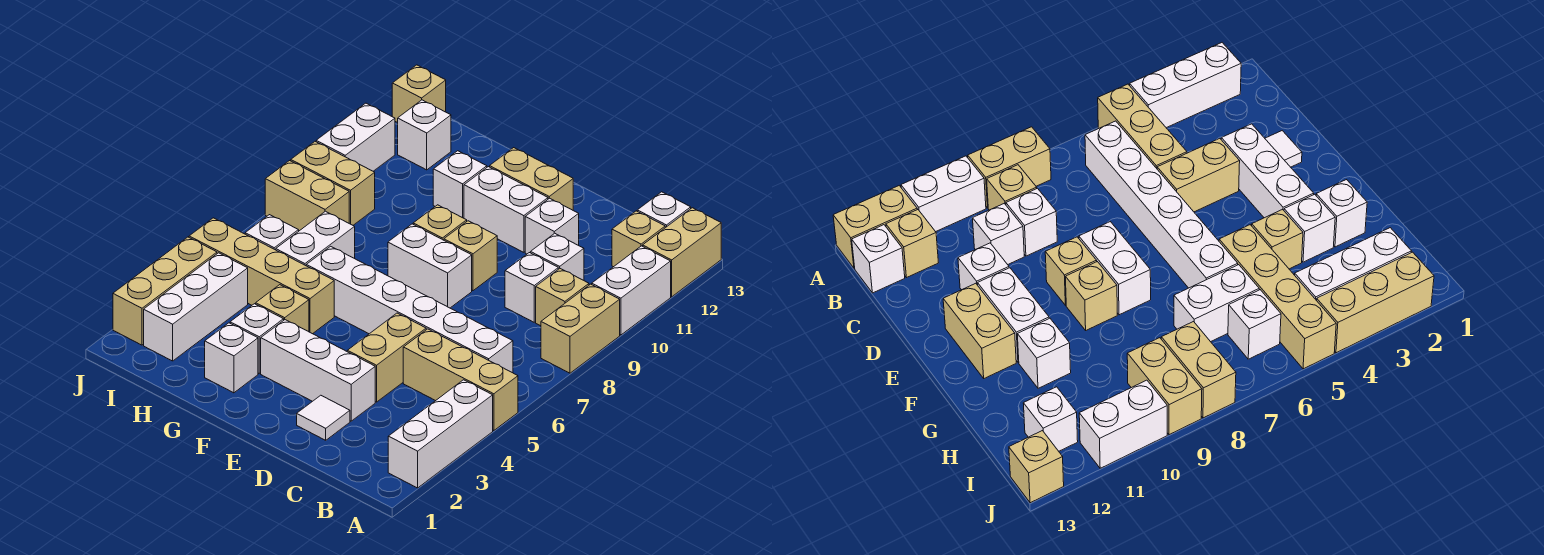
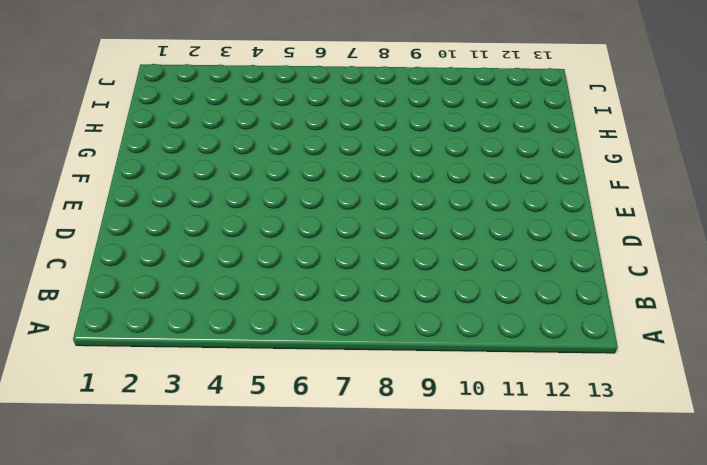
none -> white 1x3 brick [388,380,493,488]
none -> tan 1x3 brick [403,329,518,431]
none -> tan 1x2 brick [541,284,620,373]
none -> white 1x2 brick [592,246,671,335]

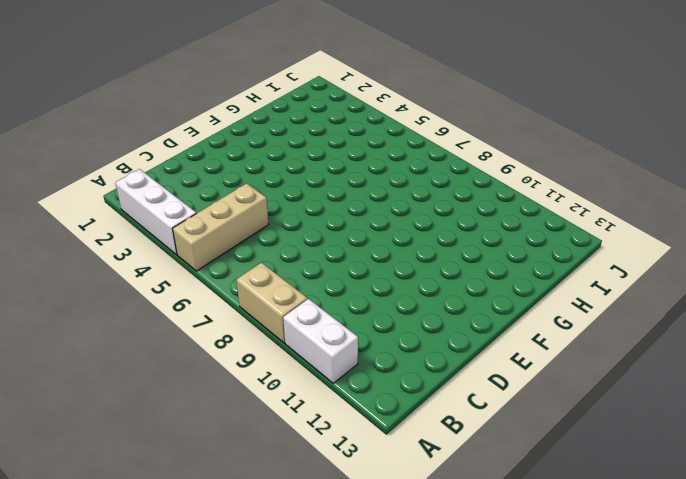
none -> tan 1x2 brick [643,208,721,297]
none -> white 1x6 brick [306,246,513,373]
none -> tan 1x1 brick [536,269,589,326]
none -> tan 1x1 brick [612,211,665,267]

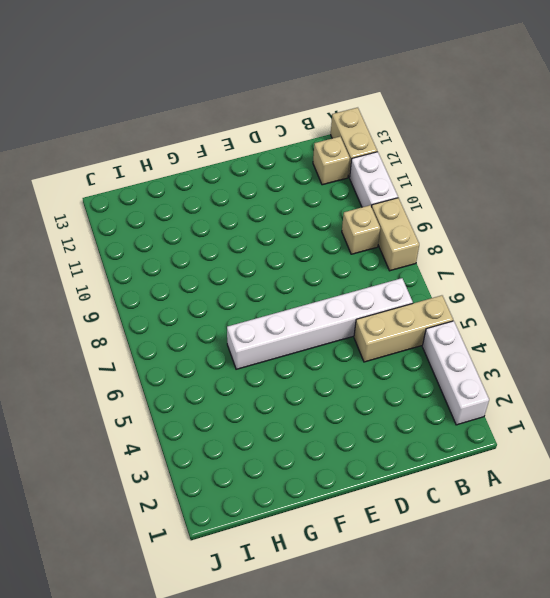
none -> white 1x1 brick [637,192,691,228]
none -> white 1x1 brick [505,253,558,322]
none -> white 1x1 brick [531,233,584,280]
none -> white 1x1 tile [297,395,350,440]

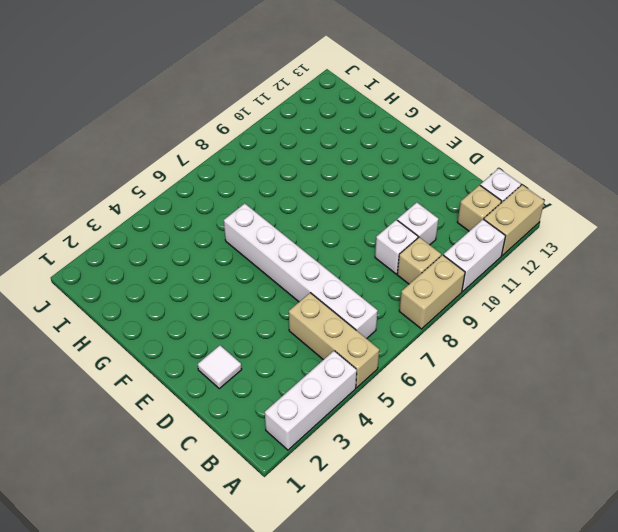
none -> white 1x3 brick [261,320,375,421]
none -> tan 1x2 brick [347,313,426,402]
none -> white 1x1 brick [525,198,579,254]
none -> white 1x2 brick [388,224,472,308]

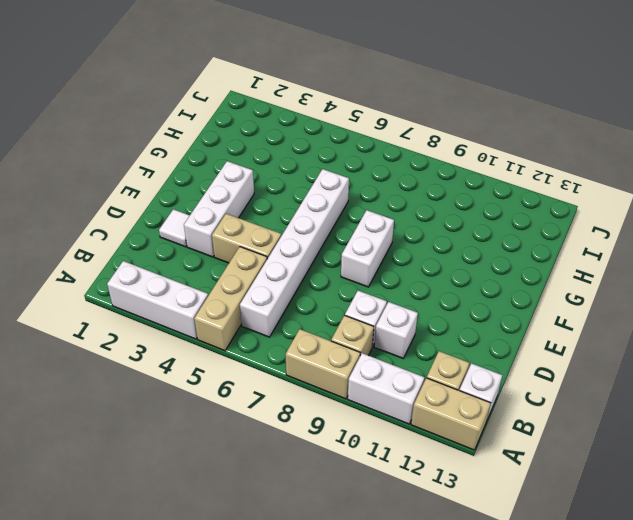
none -> white 1x1 brick [525,198,579,254]
none -> tan 1x1 brick [444,221,497,291]
none -> white 1x2 brick [464,167,548,252]
none -> tan 1x2 brick [490,148,573,210]

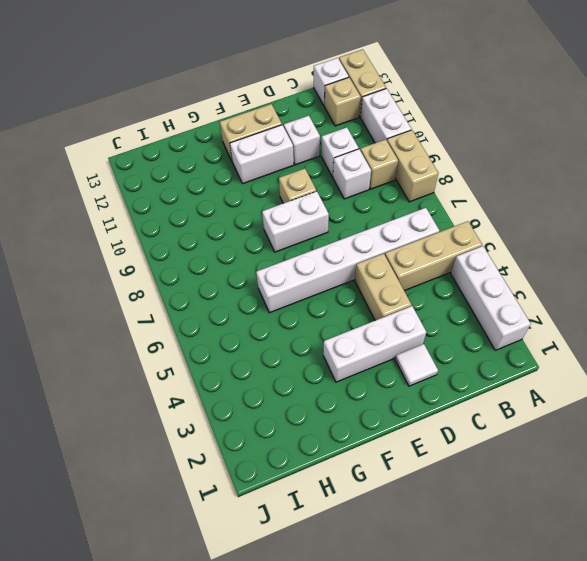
none -> tan 1x1 brick [413,205,467,240]
none -> white 1x1 brick [205,323,258,393]
none -> white 1x1 brick [230,304,284,373]
none -> tan 1x1 brick [256,285,309,332]

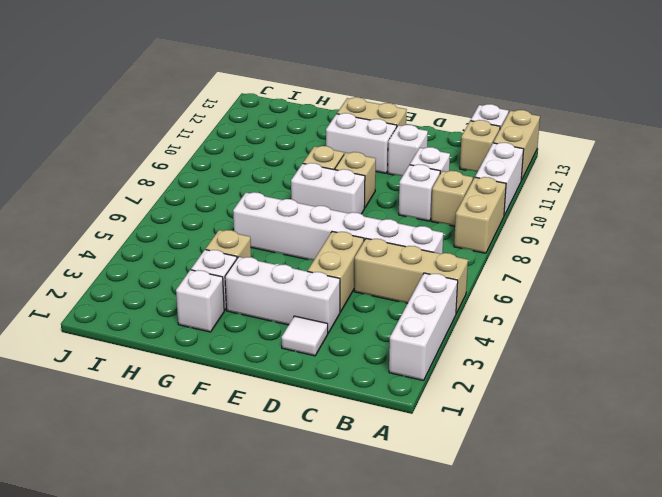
none -> tan 1x4 brick [189,218,334,334]
none -> white 1x1 brick [433,151,487,218]
none -> white 1x2 brick [276,211,355,266]
none -> white 1x3 brick [144,253,248,361]

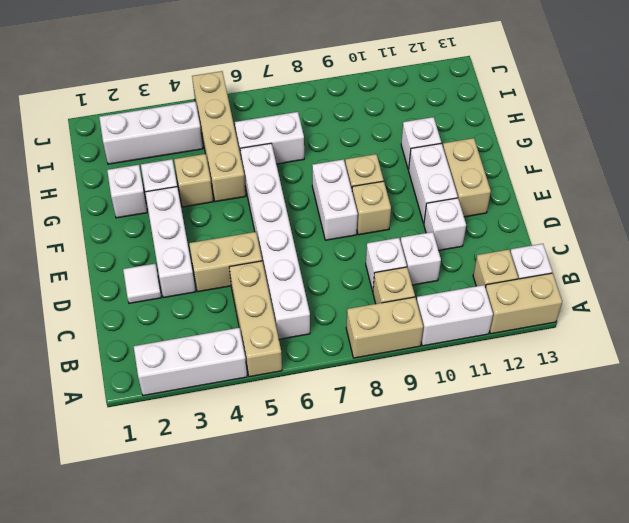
none -> white 1x1 brick [245,215,299,250]
none -> tan 1x2 brick [265,161,349,231]
none -> tan 1x2 brick [291,142,375,225]
none -> white 1x1 brick [398,100,451,170]

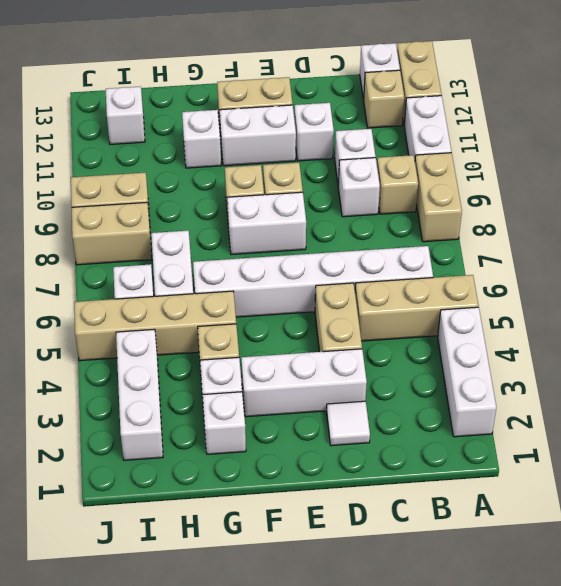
none -> tan 1x3 brick [113,237,217,345]
none -> white 1x2 brick [316,103,395,171]
none -> tan 1x1 brick [392,65,446,123]

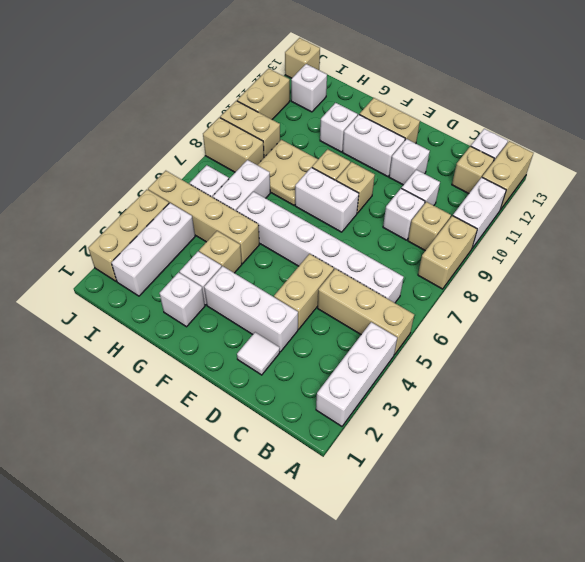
tan 2x2 plate [258,140,318,205] -> none
tan 1x2 brick [237,69,290,119] -> white 1x2 brick [316,103,395,171]

